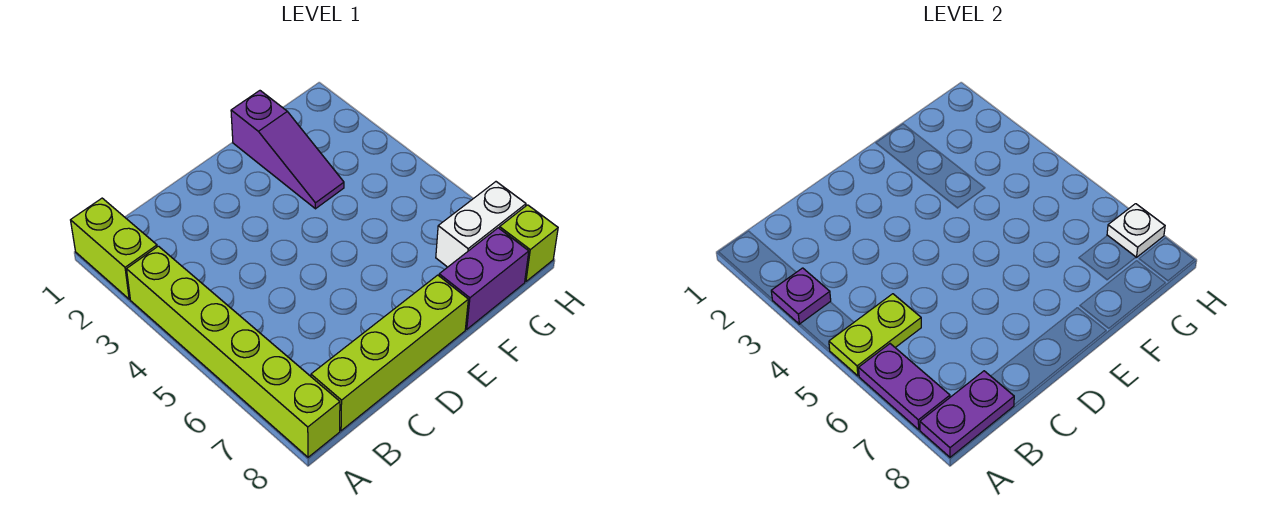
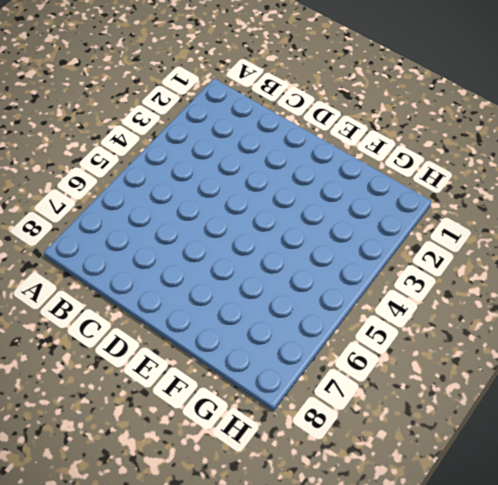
none -> lime 1x2 brick [71,198,157,299]
none -> lime 1x6 brick [127,246,340,457]
none -> lime 1x4 brick [311,275,468,431]

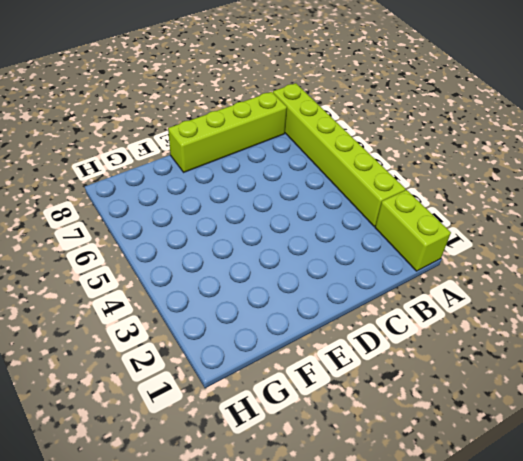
none -> purple 1x3 slope [231,91,344,209]
none -> purple 1x2 brick [439,228,529,329]
none -> white 1x2 brick [436,182,526,267]

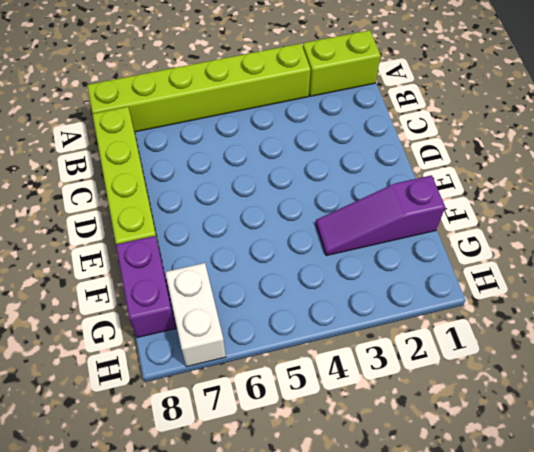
none -> lime 1x1 brick [499,205,558,282]
none -> purple 1x1 plate [771,268,831,324]
none -> lime 1x2 plate [829,294,921,376]

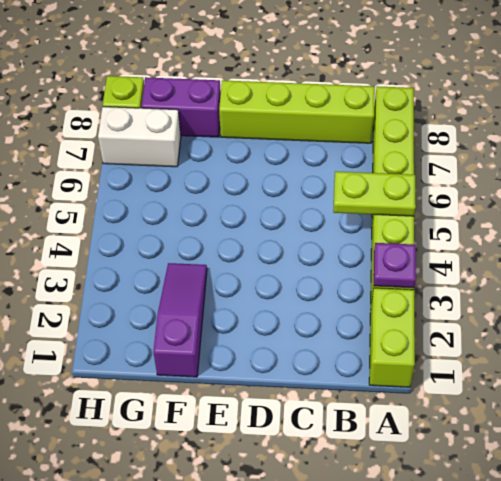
none -> purple 1x2 plate [859,344,950,429]
none -> purple 1x2 plate [920,371,1014,457]
none -> white 1x1 plate [1107,204,1165,257]

